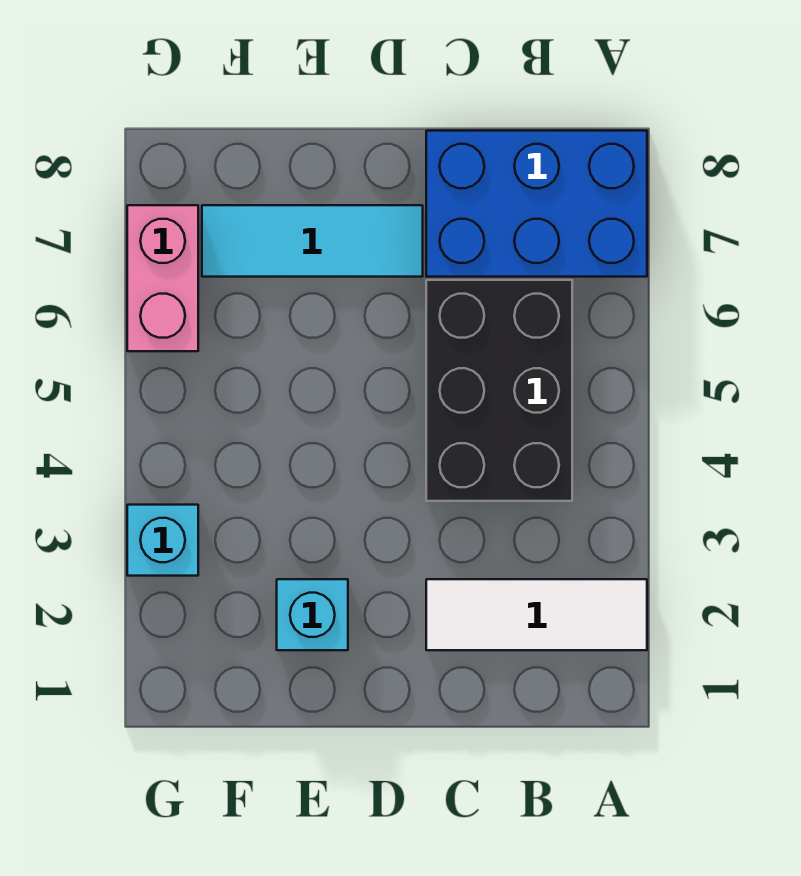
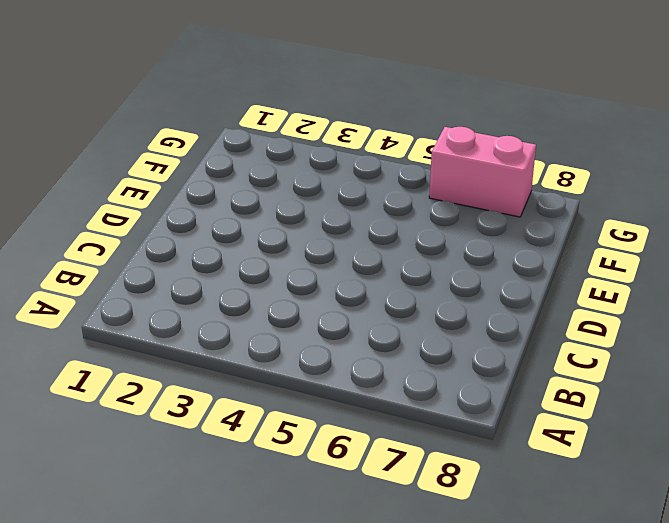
none -> white 1x3 tile [426,579,647,650]
none -> blue 2x3 brick [426,131,647,277]

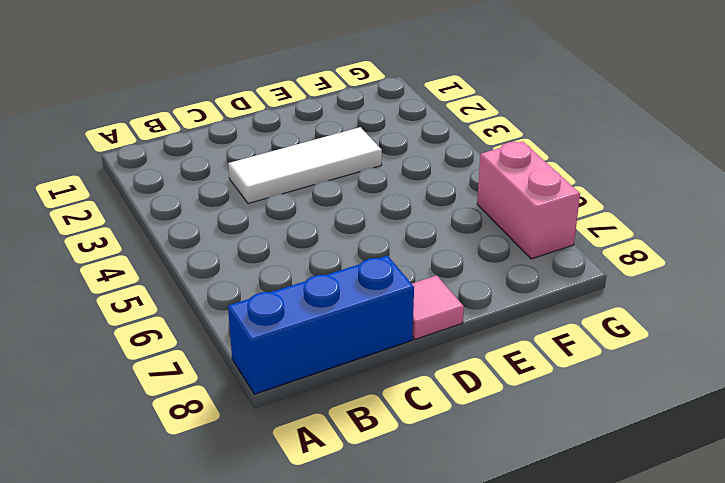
blue 1x3 brick [228,256,414,394] -> blue 2x3 brick [426,131,647,277]
white 1x3 tile [228,127,382,203] -> white 1x3 tile moved to [426,579,647,650]
pink 1x1 tile [412,275,464,339] -> none
none -> black 2x3 brick [426,280,572,501]
none -> cyan 1x3 tile [202,205,423,277]

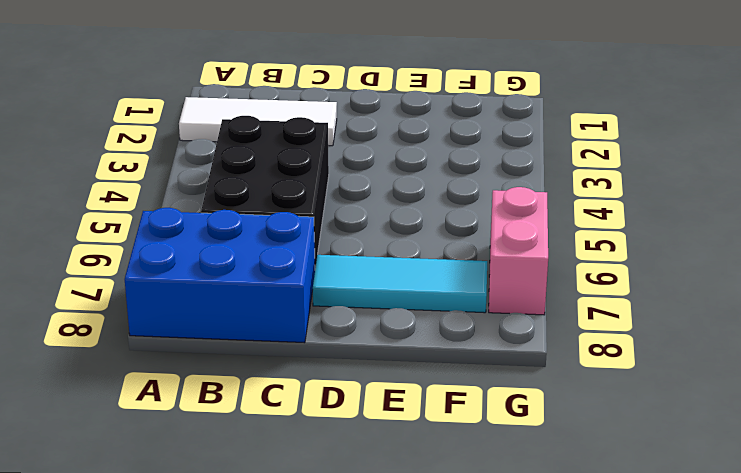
none -> cyan 1x1 brick [277,579,348,650]
none -> cyan 1x1 brick [127,505,198,576]

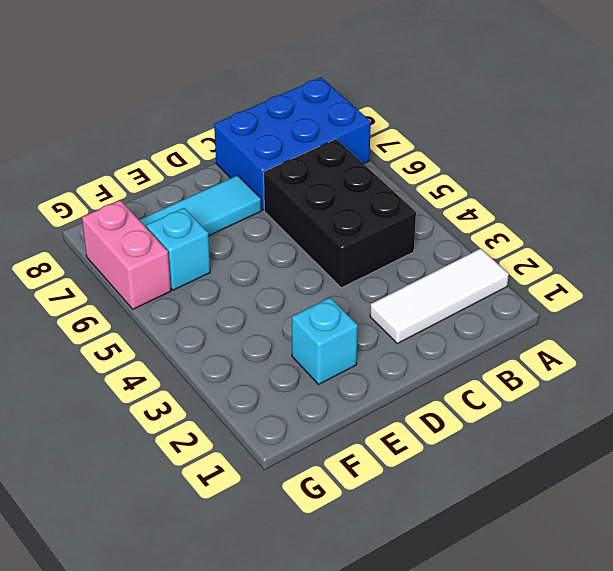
cyan 1x1 brick [146,208,210,290] -> cyan 1x1 brick moved to [127,505,198,576]

